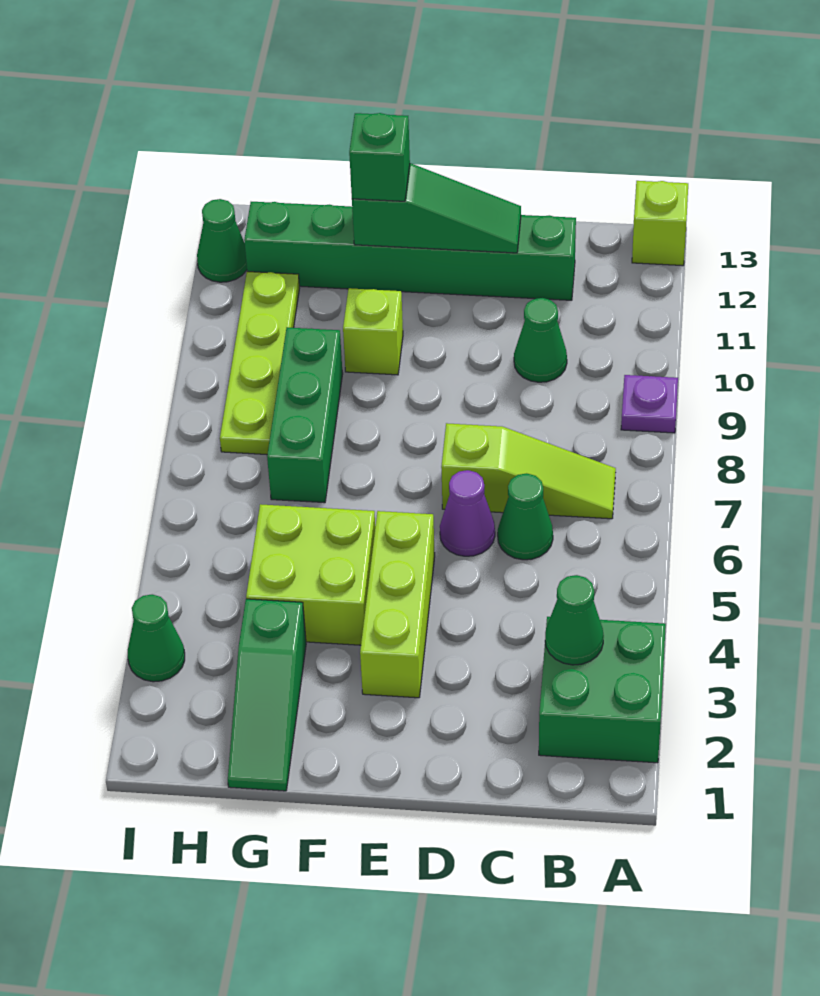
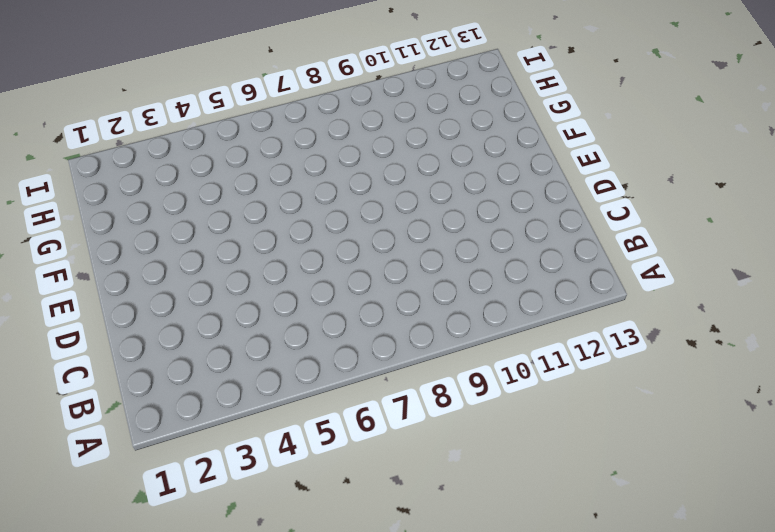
none -> green 2x2 brick [539,617,666,763]
none -> purple 1x1 plate [621,375,678,433]
none -> lime 1x1 brick [632,181,688,266]

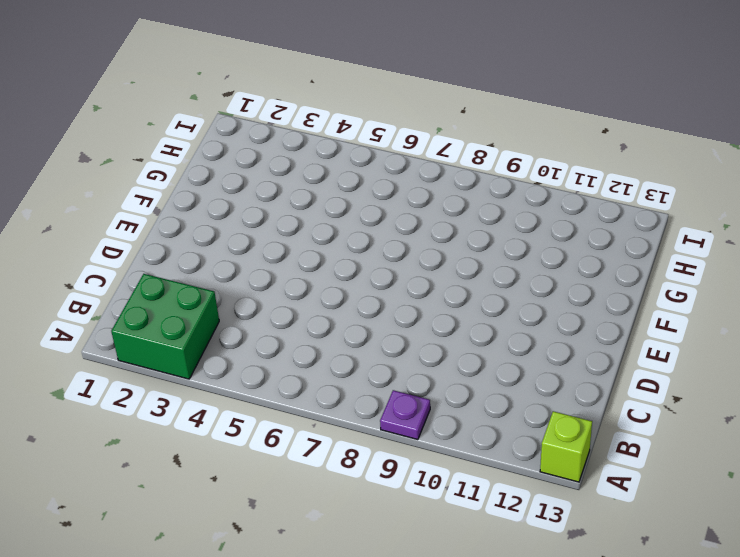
none -> lime 1x3 slope [441,423,616,519]
none -> green 1x1 cone [498,473,553,560]
none -> green 1x1 cone [514,298,567,382]

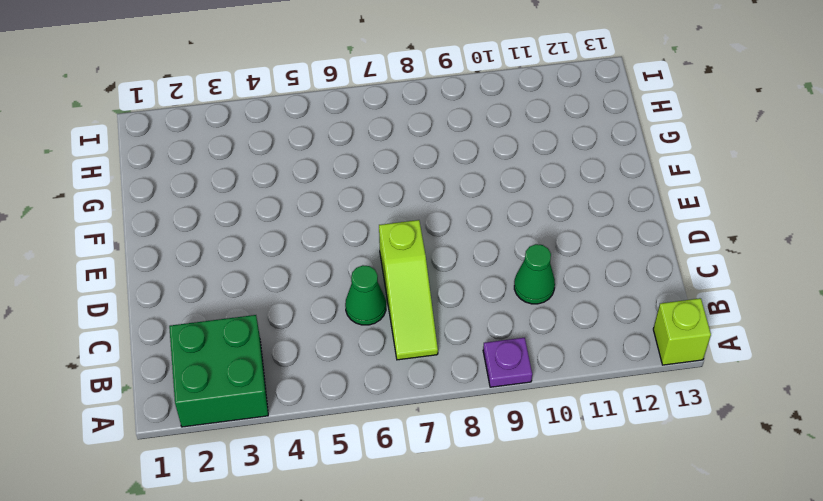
none -> green 1x6 brick [244,202,576,300]
none -> purple 1x1 cone [440,470,495,556]
none -> lime 1x3 brick [360,511,435,698]

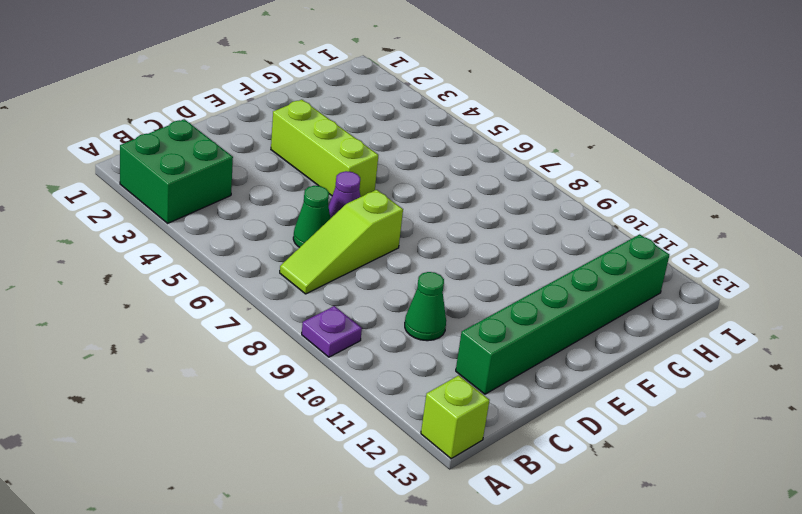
none -> lime 2x2 brick [246,504,375,645]
none -> lime 1x1 brick [343,288,403,375]
none -> green 1x3 slope [228,599,306,791]

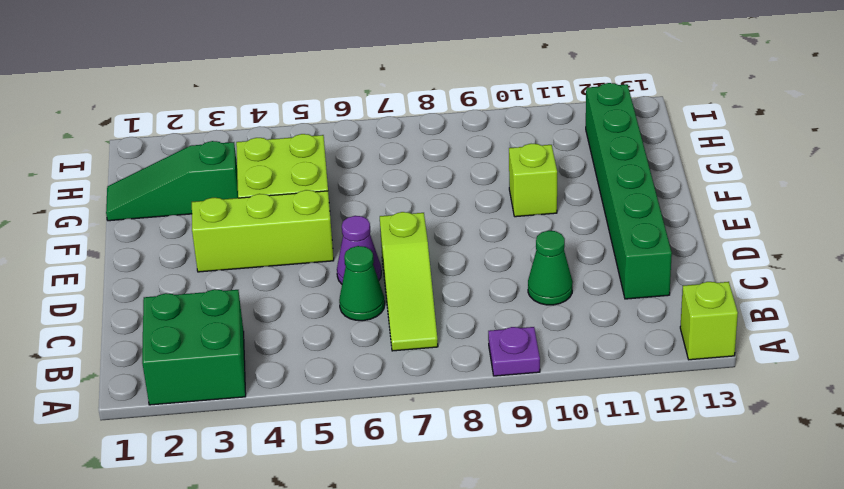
none -> green 1x3 brick [267,327,343,503]
none -> lime 1x4 plate [220,271,300,455]
none -> green 1x1 cone [128,595,185,682]

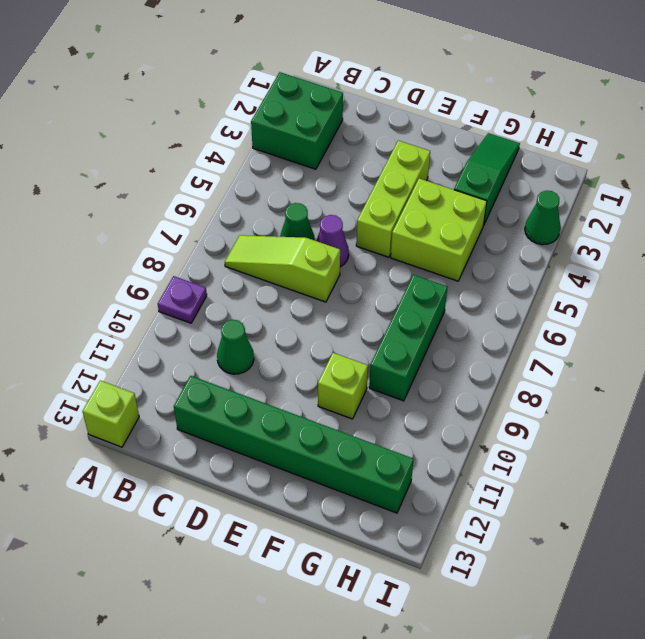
none -> lime 1x4 plate [220,271,300,455]
none -> green 1x1 cone [197,199,247,282]
none -> green 1x1 cone [545,575,604,665]

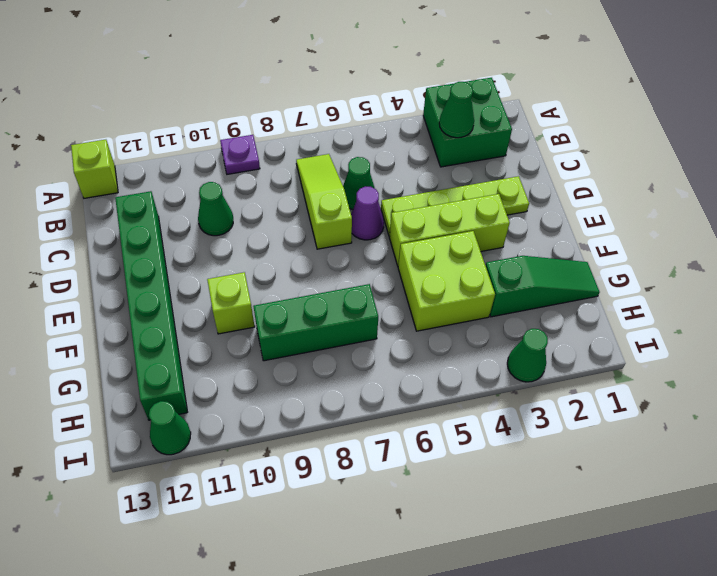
lime 1x4 plate [381,176,529,236] -> lime 1x4 plate moved to [220,271,300,455]
none -> green 1x3 slope [352,163,521,253]
none -> green 1x1 brick [349,113,410,201]

